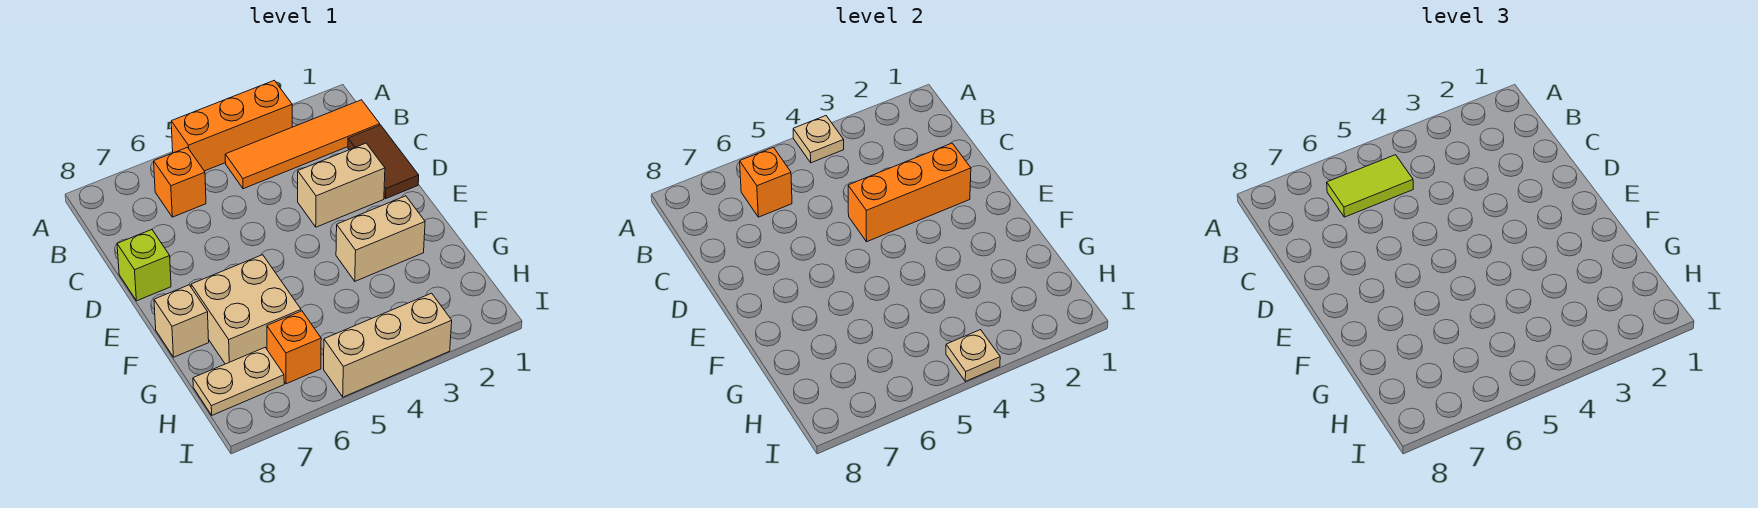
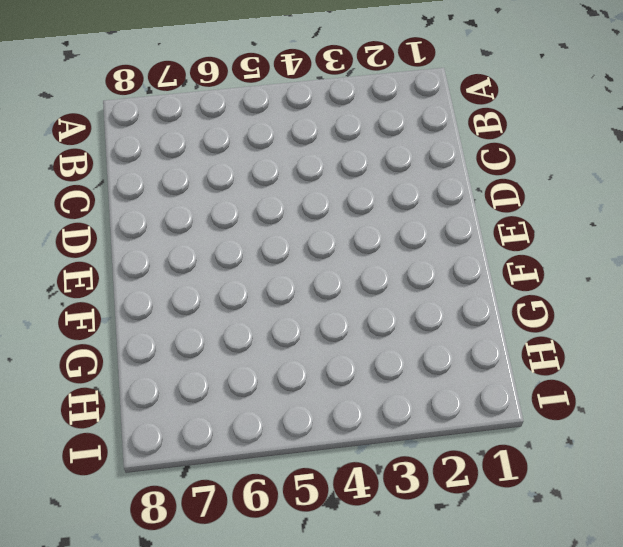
none -> orange 1x3 brick [171,80,292,171]
none -> orange 1x4 tile [225,100,380,189]
none -> orange 1x1 brick [154,147,206,217]

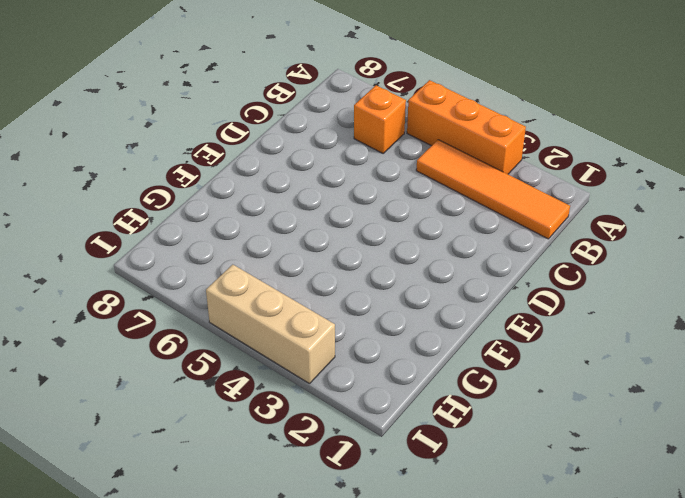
none -> brown 1x2 tile [348,125,419,198]
none -> tan 1x2 brick [298,143,385,227]
none -> lime 1x1 brick [117,230,171,301]

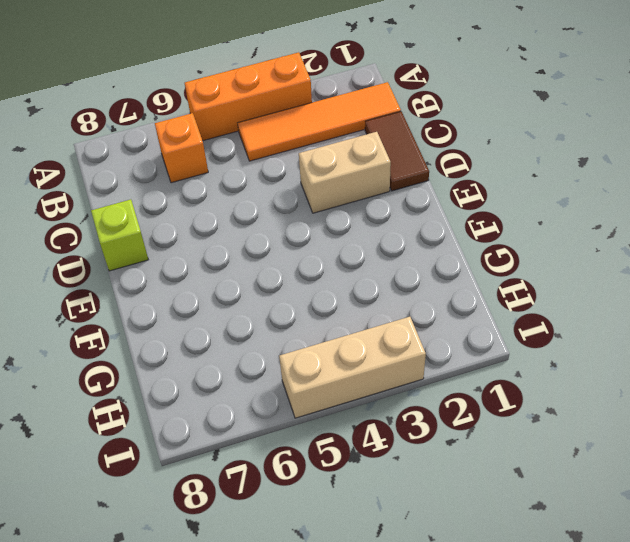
none -> tan 1x2 brick [336,196,425,281]
none -> tan 2x2 brick [191,255,301,364]
none -> tan 1x1 brick [154,285,209,357]

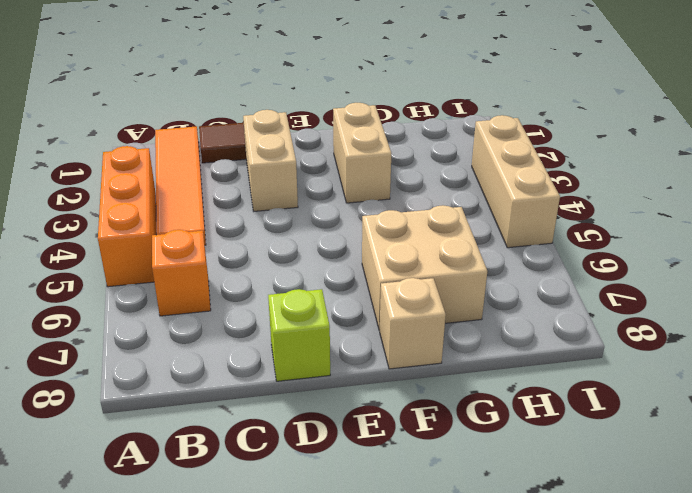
none -> orange 1x1 brick [267,311,321,384]
none -> tan 1x2 plate [193,348,284,415]
none -> tan 1x1 plate [793,116,844,163]

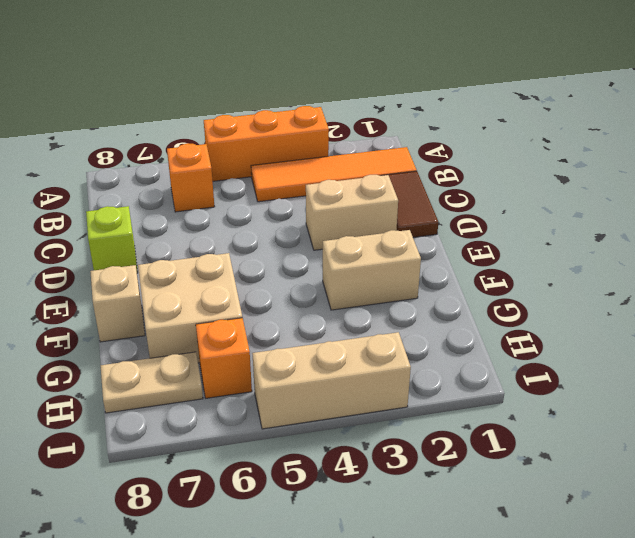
none -> tan 1x1 plate [793,116,844,163]
none -> orange 1x1 brick [740,147,792,217]
none -> orange 1x3 brick [848,143,971,242]

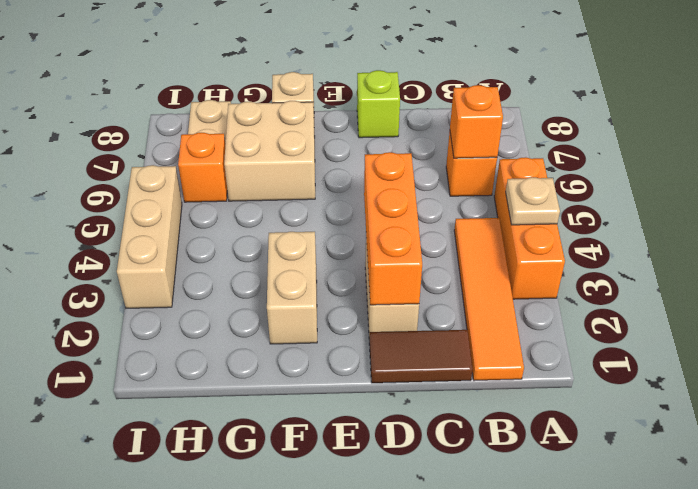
none -> tan 1x1 plate [946,330,1000,381]
none -> lime 1x2 tile [1327,155,1413,217]

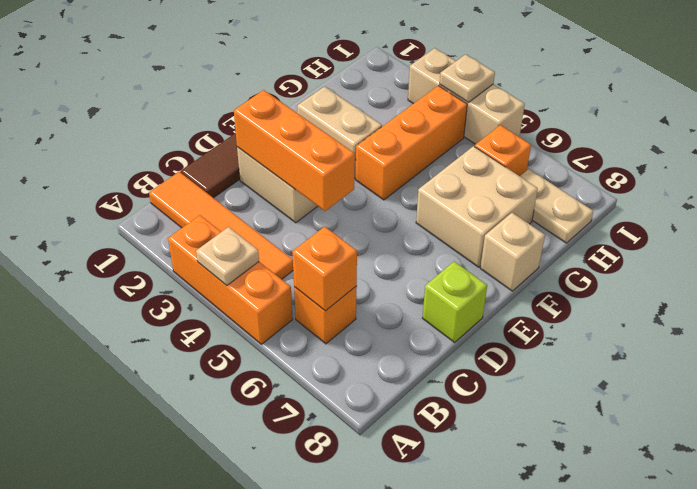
orange 1x3 brick [356,86,467,200] -> none
none -> lime 1x2 tile [1327,155,1413,217]

